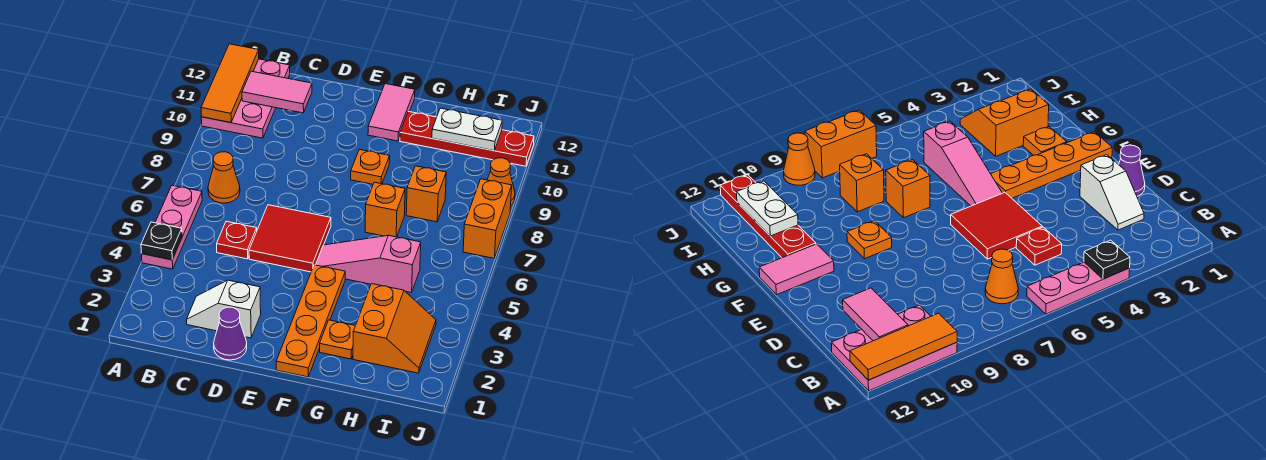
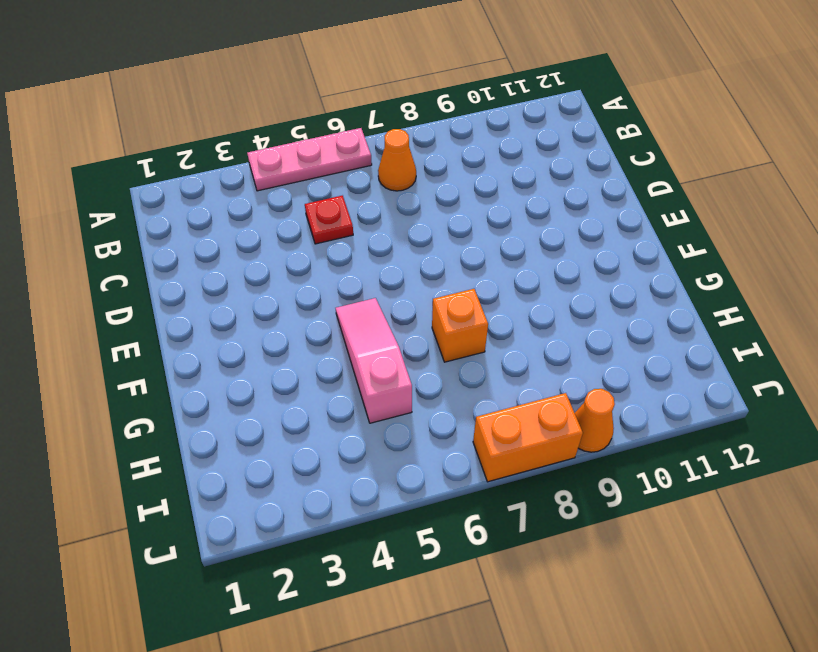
none -> pink 2x3 plate [201,59,290,138]
none -> white 1x2 slope [187,280,261,338]
none -> purple 1x1 cone [214,307,247,360]

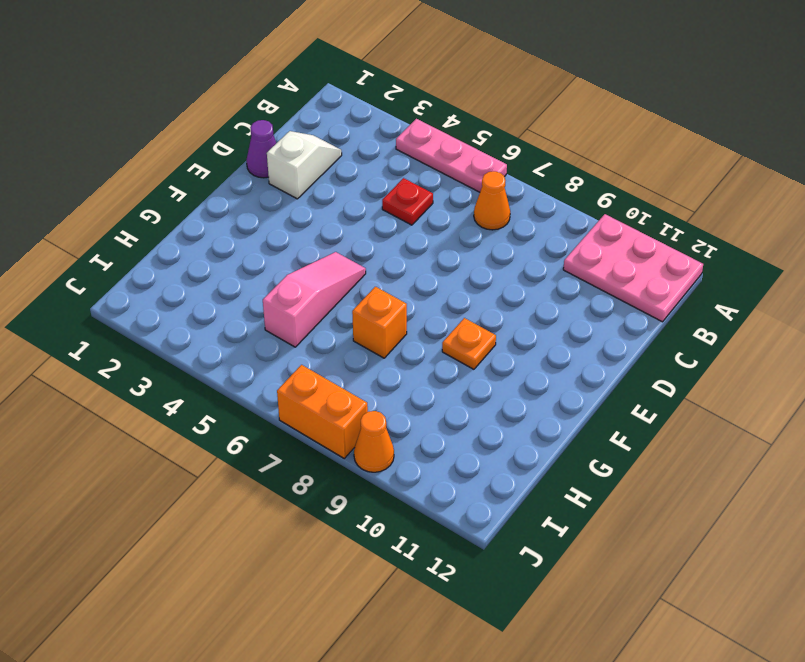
none -> red 2x2 tile [249,205,331,272]
none -> orange 1x4 plate [276,265,345,377]
none -> pink 1x2 tile [368,84,415,141]

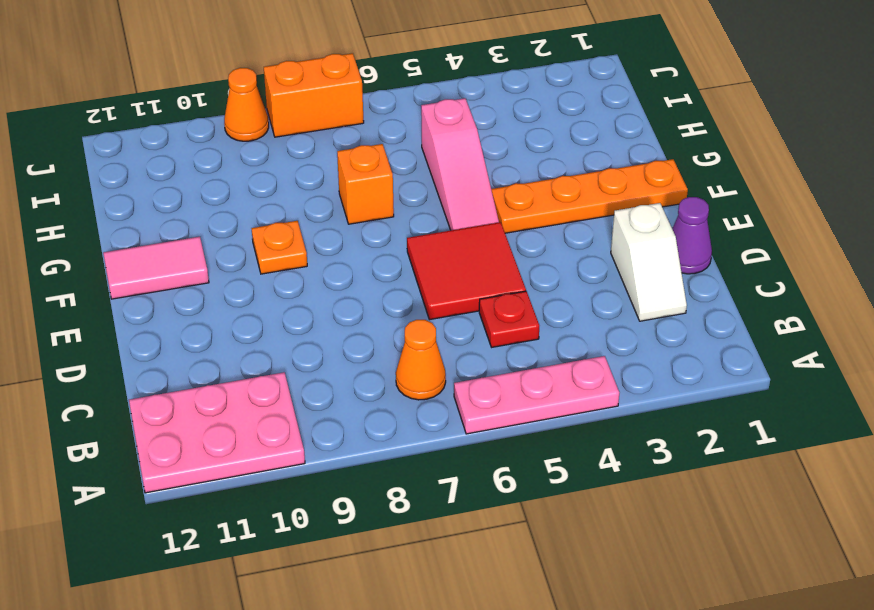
none -> orange 1x1 plate [320,320,355,359]
none -> red 1x4 plate [400,112,534,166]
none -> orange 2x2 slope [353,284,436,373]

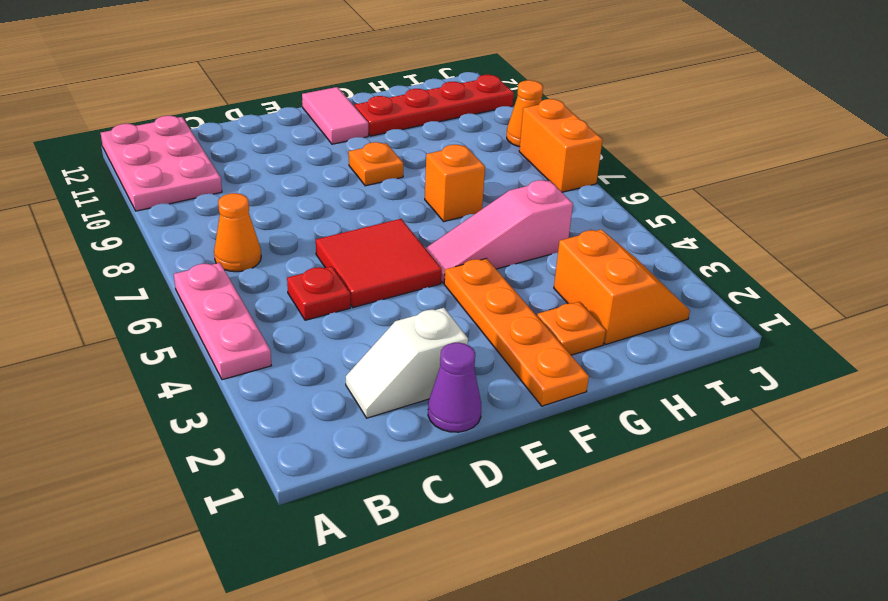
none -> orange 1x1 brick [406,166,446,222]
none -> black 1x1 plate [141,222,182,260]
none -> orange 1x3 tile [201,44,259,123]

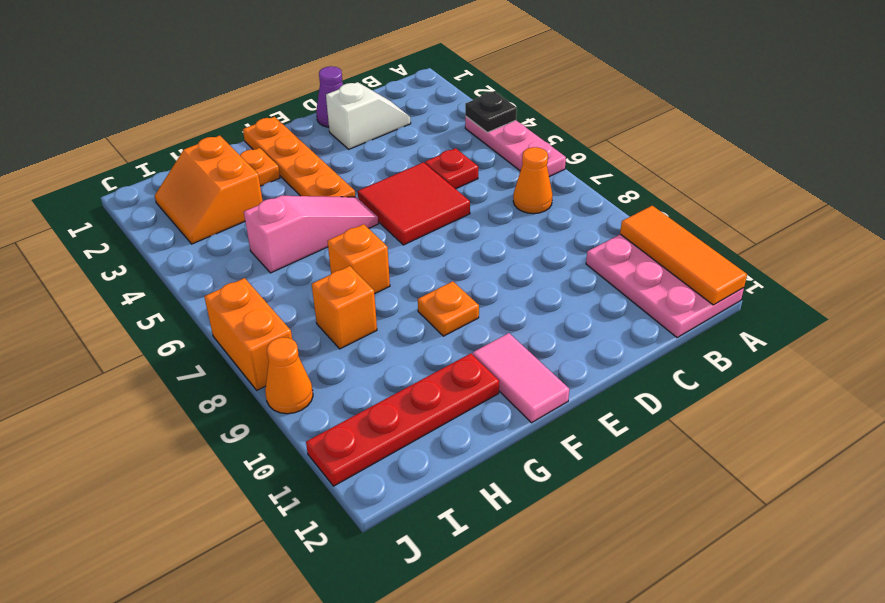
none -> pink 1x2 tile [242,71,312,113]
none -> white 1x2 plate [432,108,502,151]

